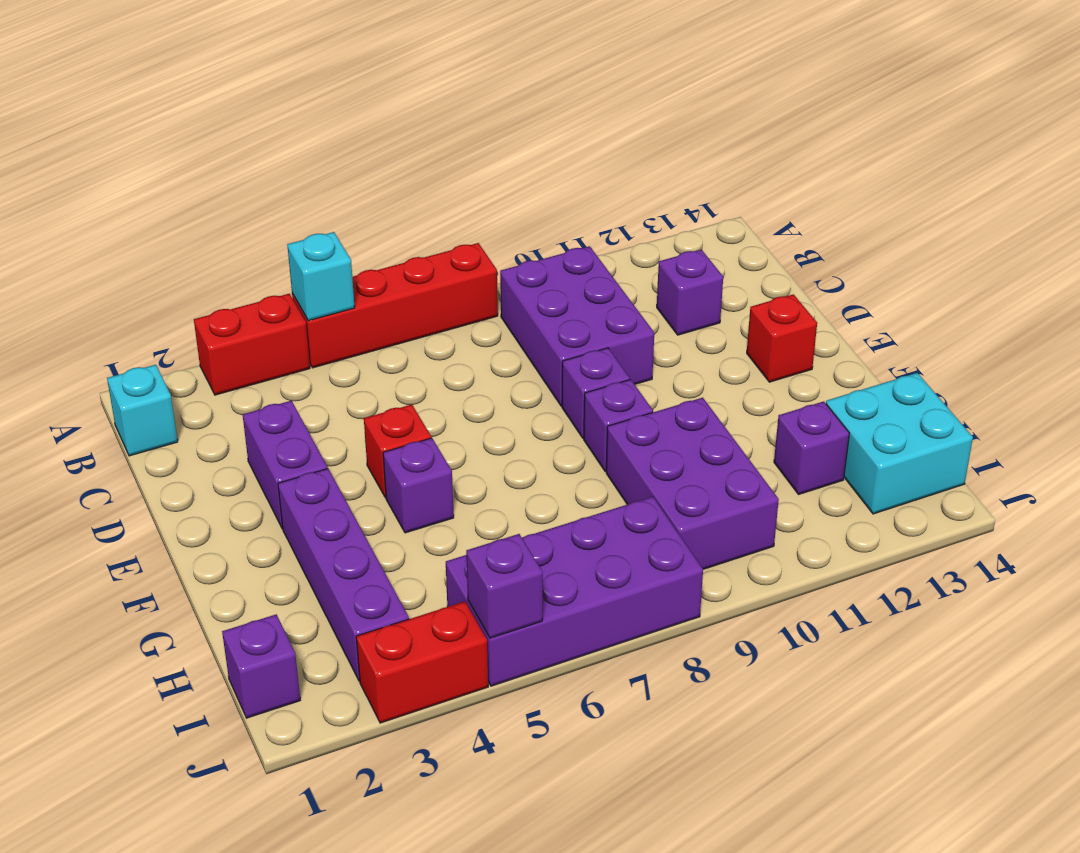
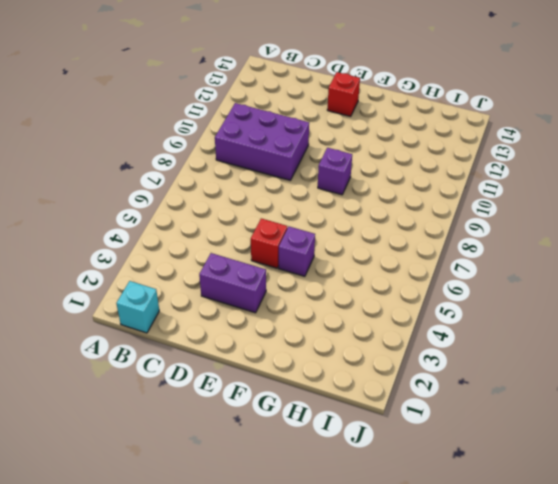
none -> red 1x2 brick [194,294,310,395]
none -> red 1x4 brick [292,243,498,368]
none -> purple 1x1 brick [657,250,723,335]

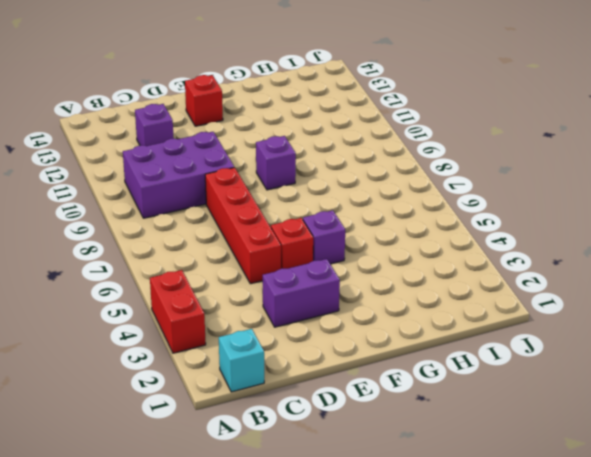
red 1x4 brick [205,167,281,284] -> red 1x4 brick moved to [292,243,498,368]
none -> purple 1x1 brick [562,348,630,438]
none -> purple 1x4 brick [278,469,409,681]
none -> purple 2x3 brick [606,398,779,569]

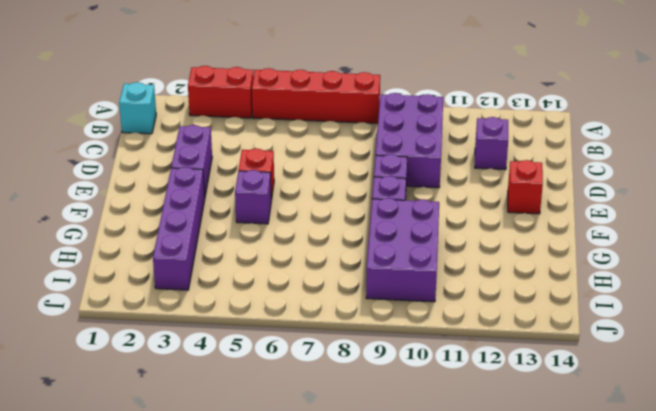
none -> purple 1x1 brick [774,401,849,494]
none -> cyan 2x2 brick [826,373,973,514]
none -> purple 1x1 brick [222,614,300,718]

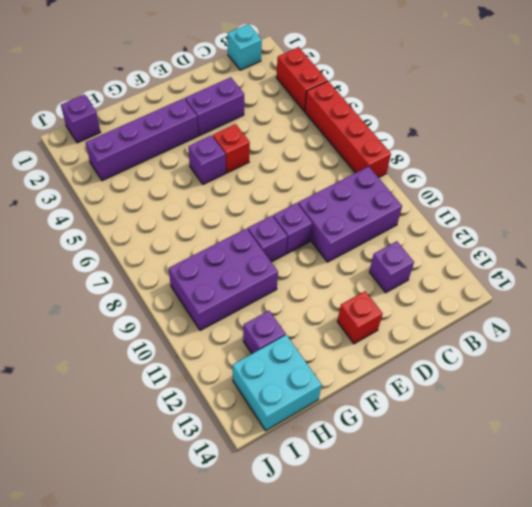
none -> purple 2x4 brick [446,497,703,686]
none -> red 1x2 brick [356,601,488,723]
none -> cyan 1x1 brick [287,232,355,321]

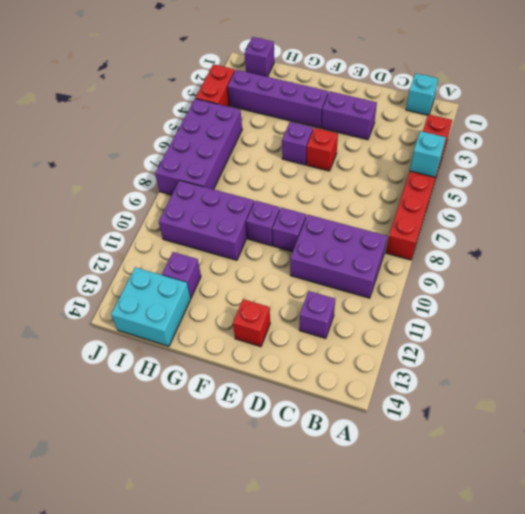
none -> purple 1x1 brick [466,534,543,638]

